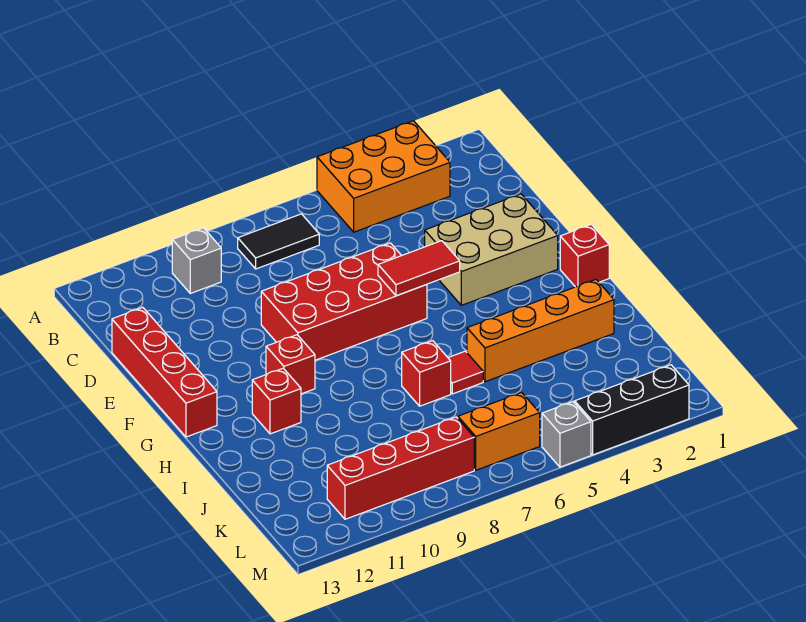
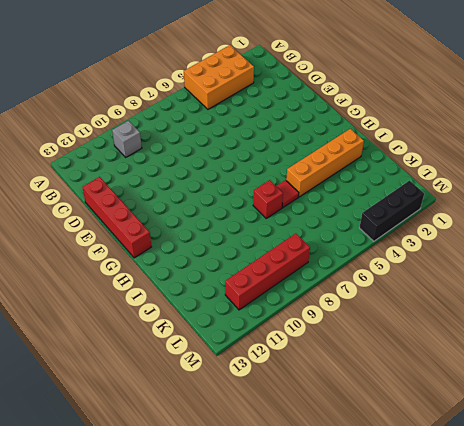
none -> black 1x2 tile [238,214,319,269]
none -> tan 2x3 brick [425,194,558,305]
none -> red 2x4 brick [261,243,427,360]

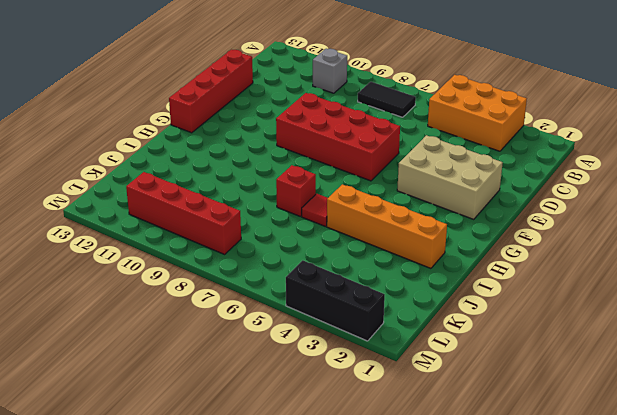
none -> red 1x1 brick [560,224,609,287]
none -> red 1x1 brick [266,335,315,394]
none -> red 1x1 brick [252,368,301,434]

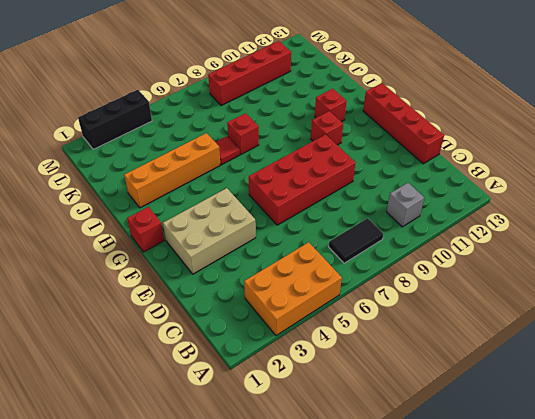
none -> orange 1x2 brick [458,392,540,470]
none -> grey 1x1 brick [542,402,591,467]
none -> red 1x2 tile [378,241,460,296]

